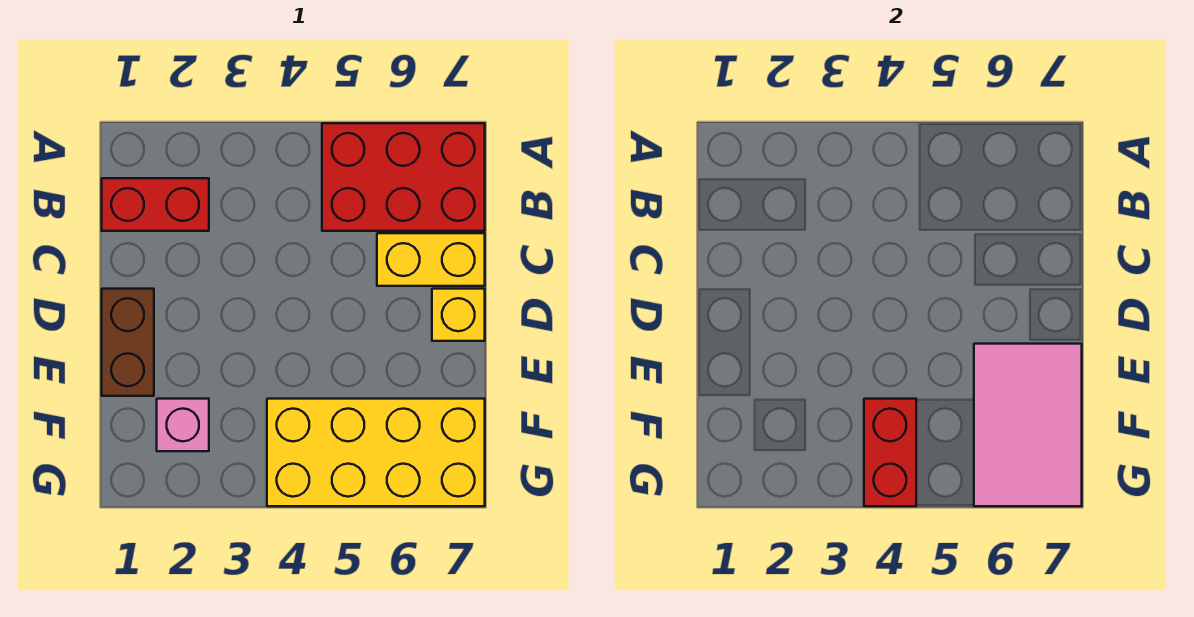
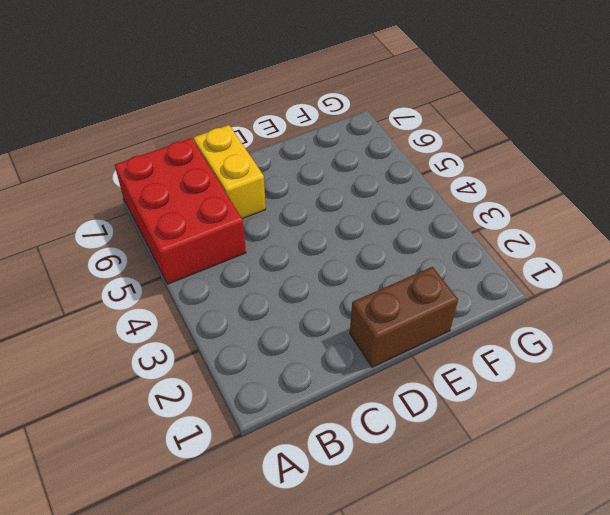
none -> red 1x2 brick [102,178,209,231]
none -> yellow 1x1 brick [432,289,485,341]

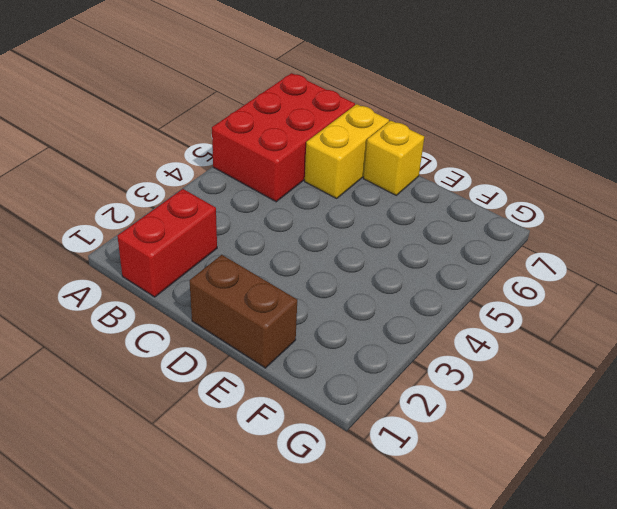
none -> pink 1x1 brick [157,399,209,451]
none -> yellow 2x4 brick [267,399,485,506]

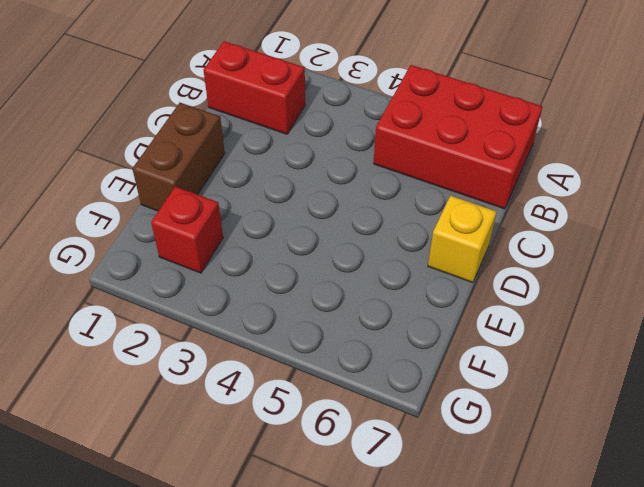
red 1x1 brick [151,187,223,273] -> pink 1x1 brick [157,399,209,451]
none -> yellow 1x2 brick [377,233,485,286]
none -> yellow 2x4 brick [267,399,485,506]

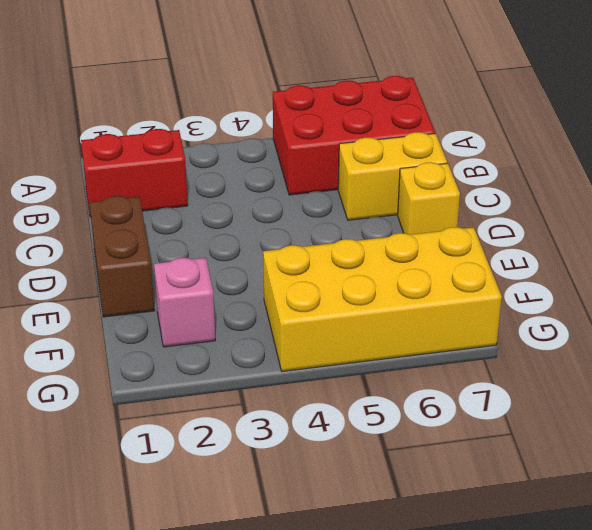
none -> pink 2x3 tile [974,344,1082,506]
none -> red 1x2 brick [864,399,916,506]

